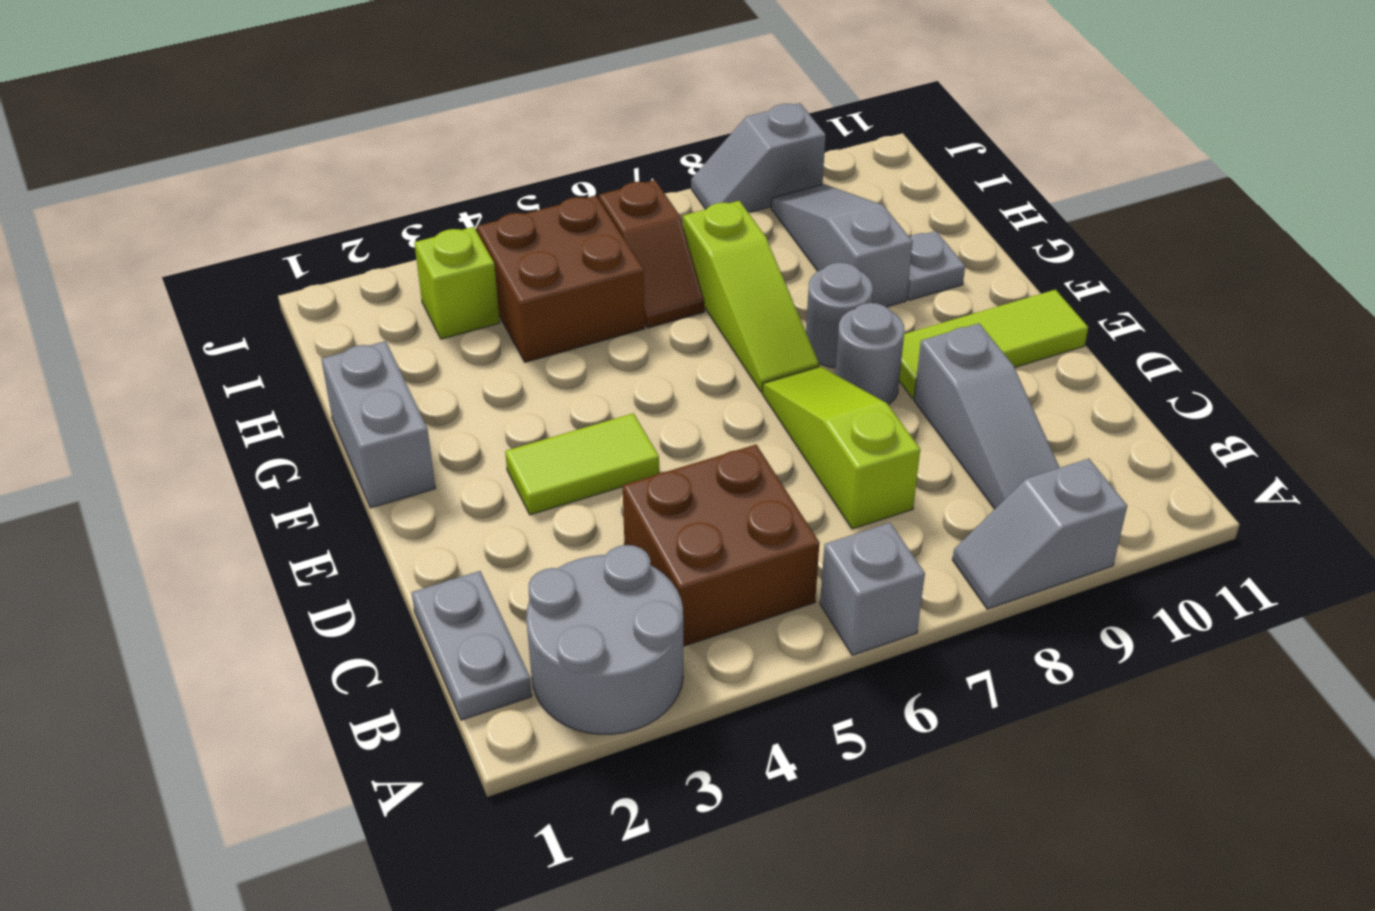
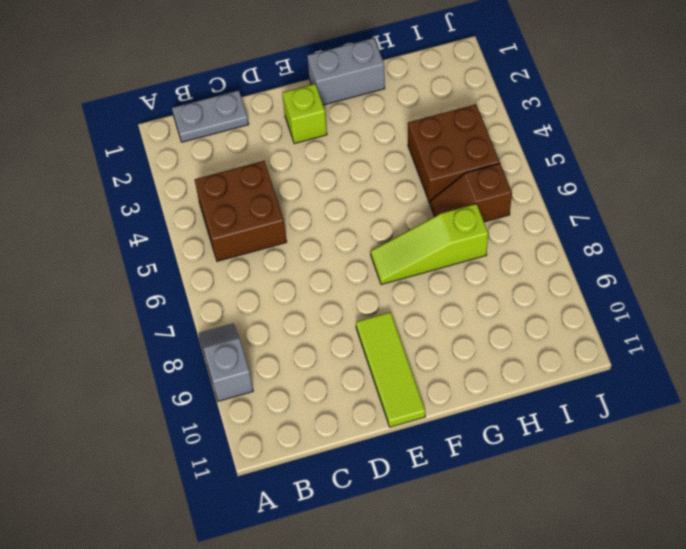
lime 1x1 brick [282,84,327,144] -> lime 1x1 brick moved to [414,227,500,339]
none -> grey 2x2 round brick [526,545,683,734]
none -> grey 1x1 brick [820,523,925,655]
none -> grey 1x3 slope [914,323,1060,509]

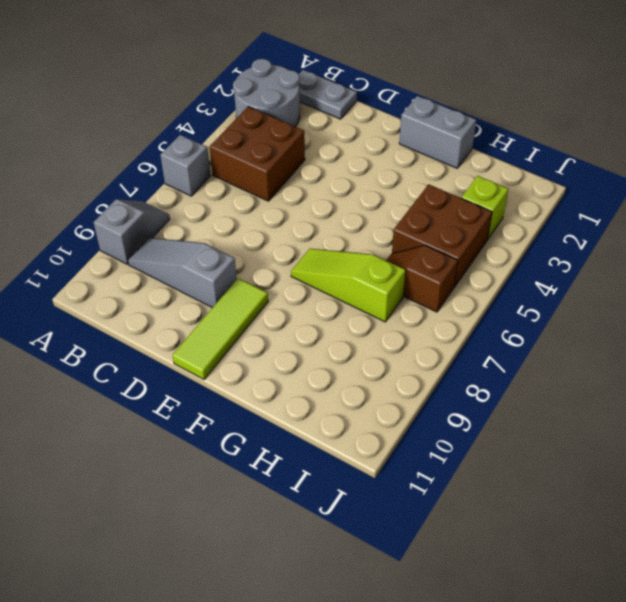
none -> lime 1x3 slope [762,367,920,529]
none -> lime 1x2 tile [505,413,659,515]
none -> grey 1x1 round brick [835,303,904,405]

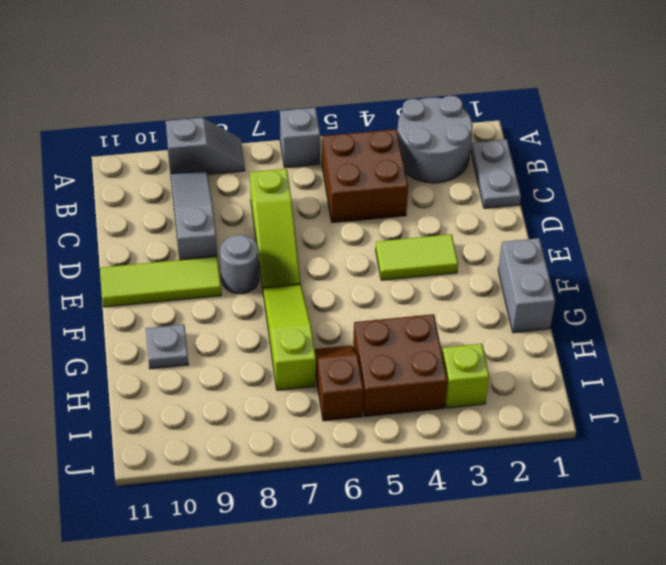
none -> grey 1x1 round brick [806,262,873,367]
none -> grey 1x3 slope [771,184,913,307]
none -> grey 1x2 slope [691,103,826,213]

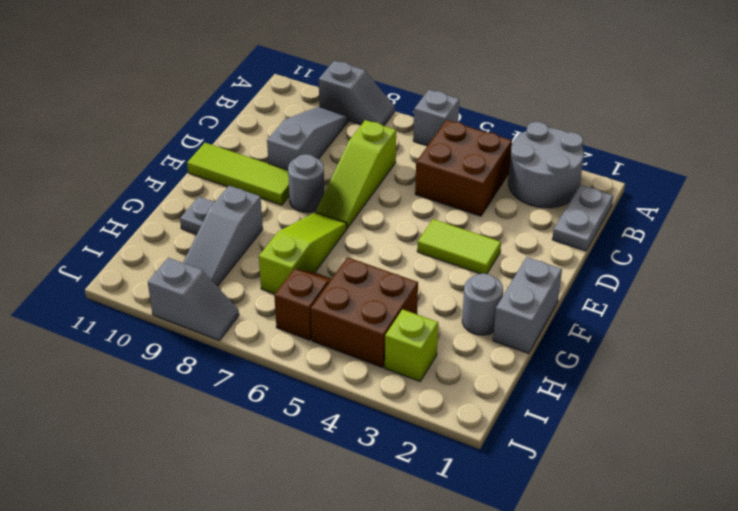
grey 1x1 round brick [462,273,503,335] -> grey 1x1 round brick moved to [806,262,873,367]

